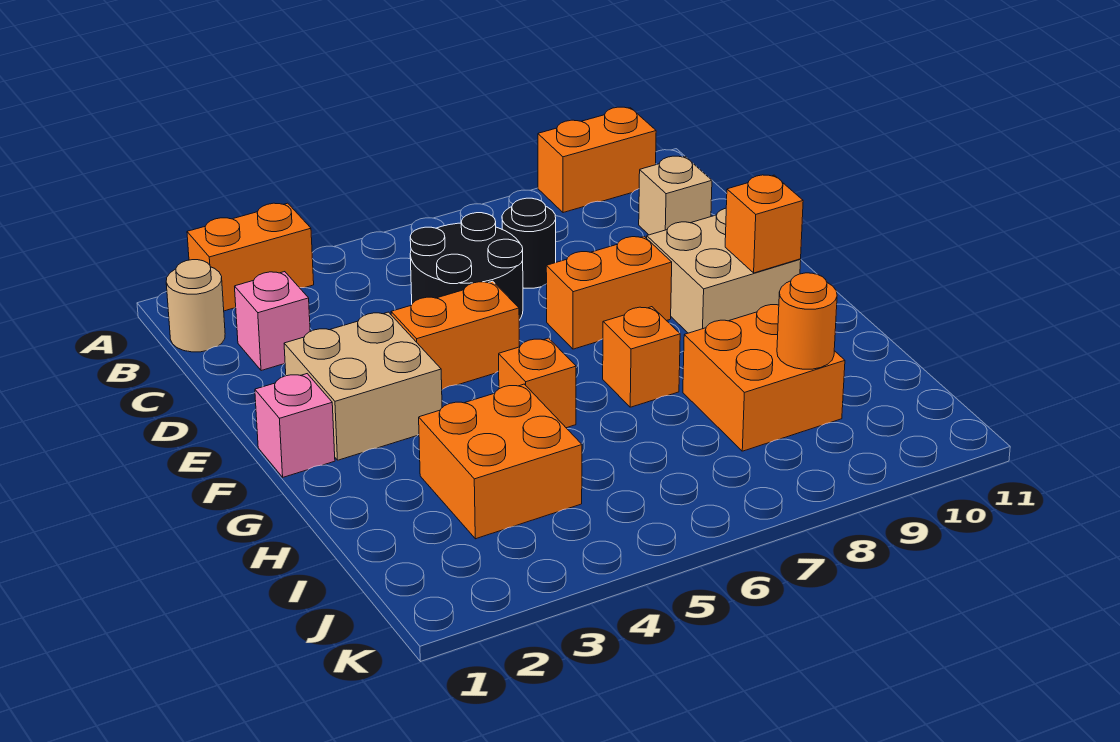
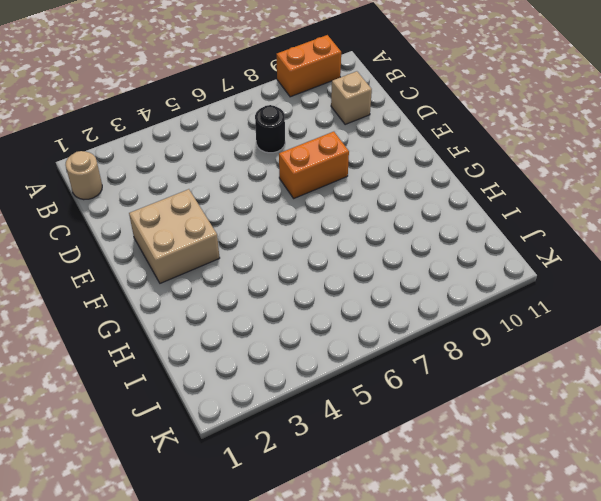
none -> orange 1x2 brick [187,203,314,311]
none -> pink 1x1 brick [235,272,310,371]
none -> black 2x2 round brick [410,213,523,320]

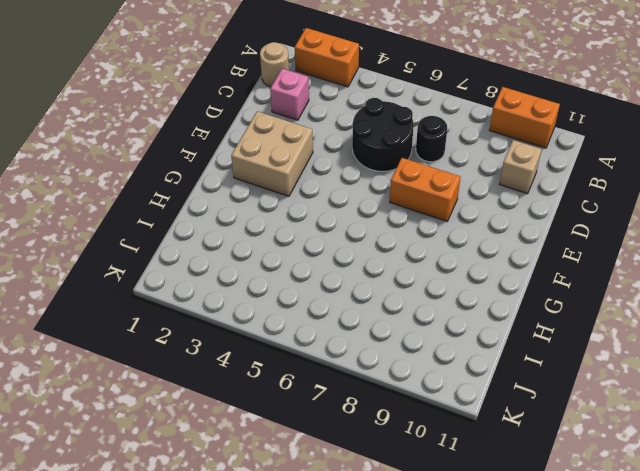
none -> orange 1x2 brick [391,281,519,390]
none -> tan 2x2 brick [647,208,801,333]
none -> pink 1x1 brick [255,374,335,477]

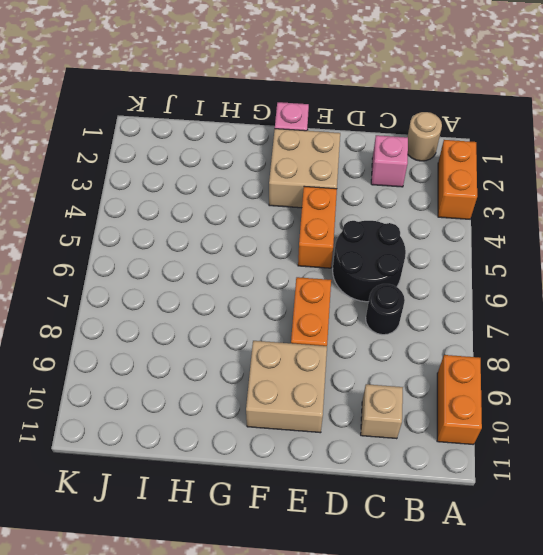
none -> orange 1x1 brick [499,338,576,428]
none -> orange 1x1 brick [603,307,680,407]
none -> orange 2x2 brick [419,384,582,539]

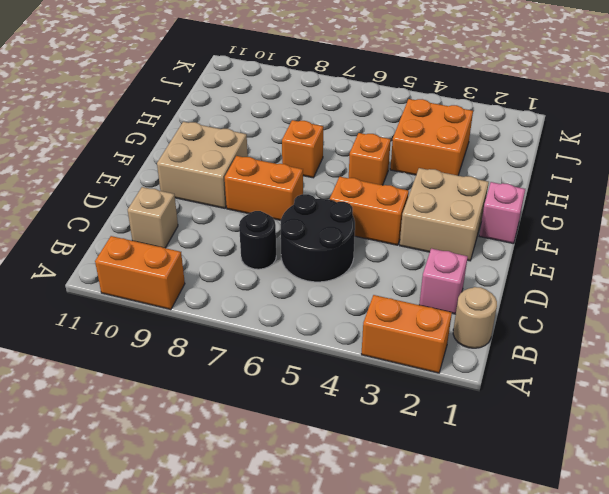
none -> orange 2x2 brick [683,305,845,451]
none -> orange 1x1 brick [725,175,803,273]
none -> orange 1x1 round brick [777,273,837,369]

